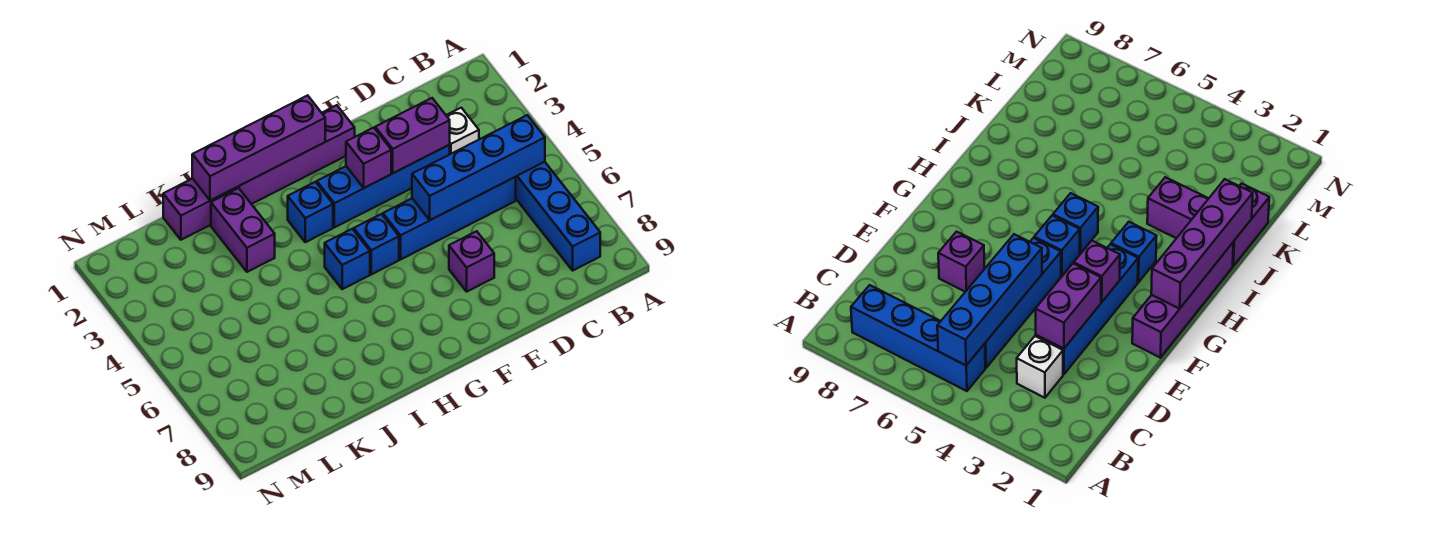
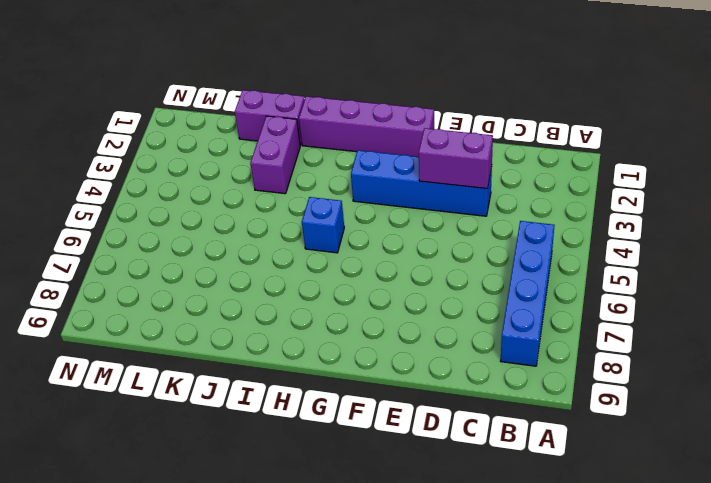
none -> white 1x1 brick [446,108,479,154]
none -> blue 1x4 brick [383,177,516,259]
none -> purple 1x1 brick [449,231,494,291]

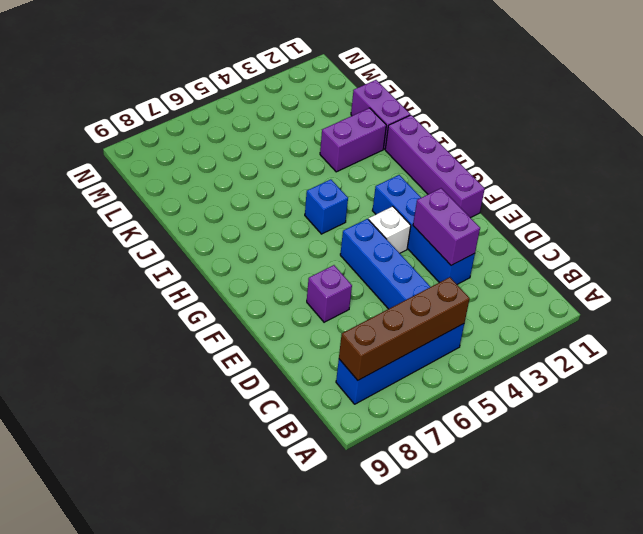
brown 1x4 brick [339,277,470,380] -> blue 1x4 brick [412,115,545,220]
white 1x1 brick [369,206,411,253] -> white 1x1 brick moved to [446,108,479,154]
none -> blue 1x1 brick [354,214,399,274]
none -> blue 1x1 brick [288,182,333,242]
none -> purple 1x1 brick [346,128,391,188]

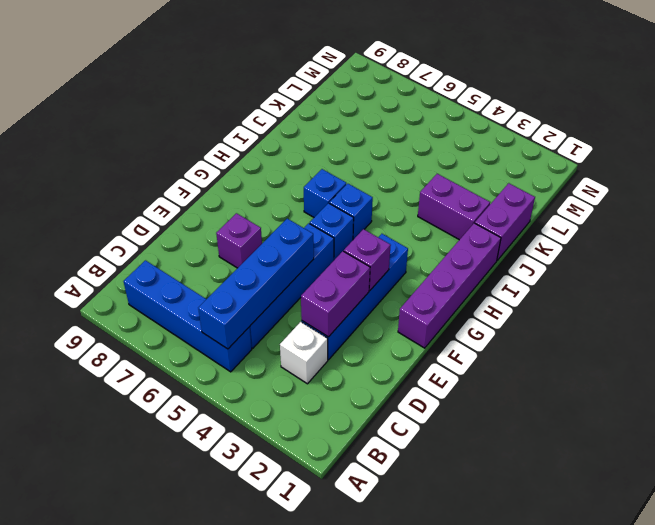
blue 1x1 brick [304,169,346,217] -> blue 1x1 brick moved to [288,182,333,242]
none -> purple 1x4 brick [192,95,325,201]

